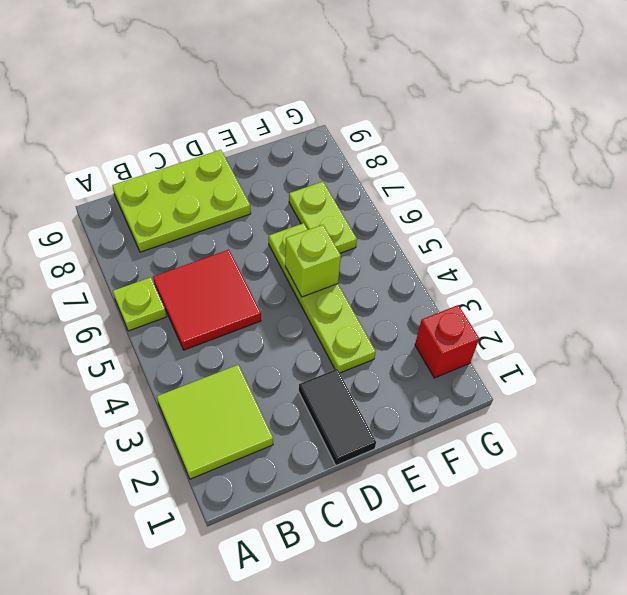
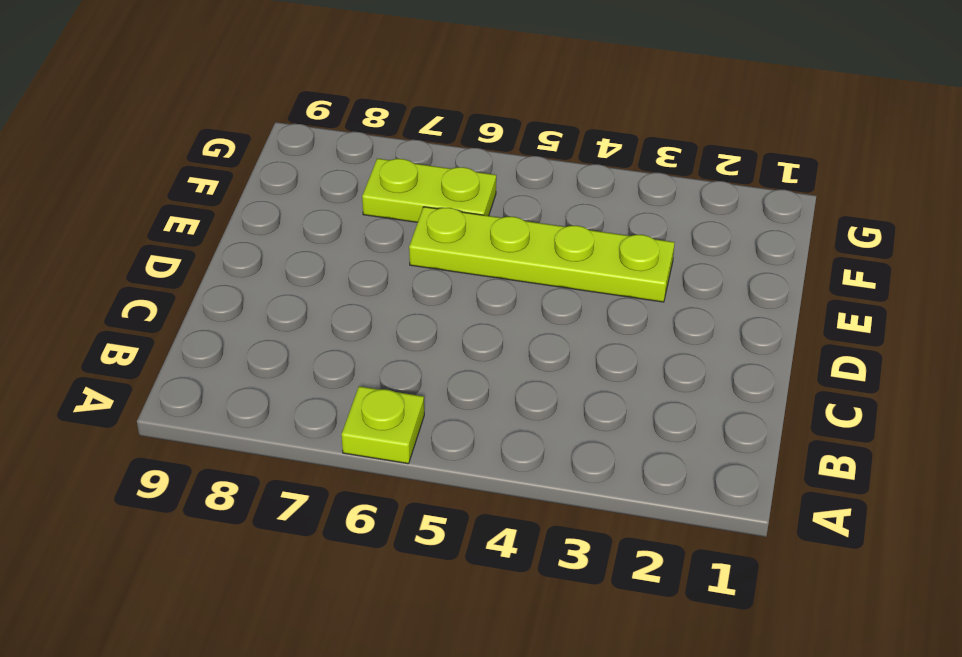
none -> lime 2x2 tile [157,365,273,479]
none -> red 2x2 tile [153,250,261,350]

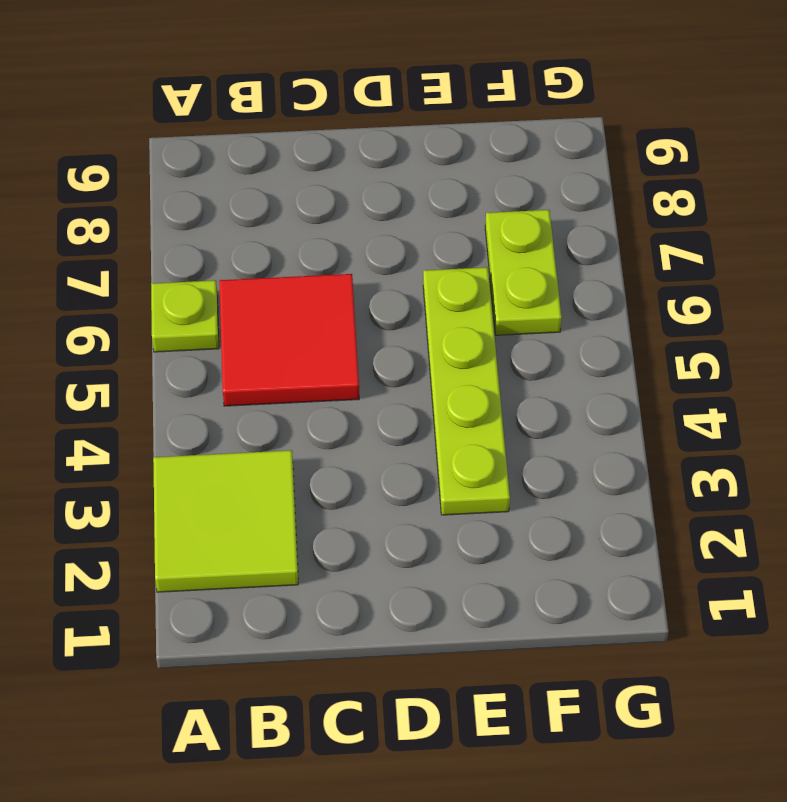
none -> lime 2x3 plate [112,150,251,252]
none -> black 1x2 tile [299,369,376,465]

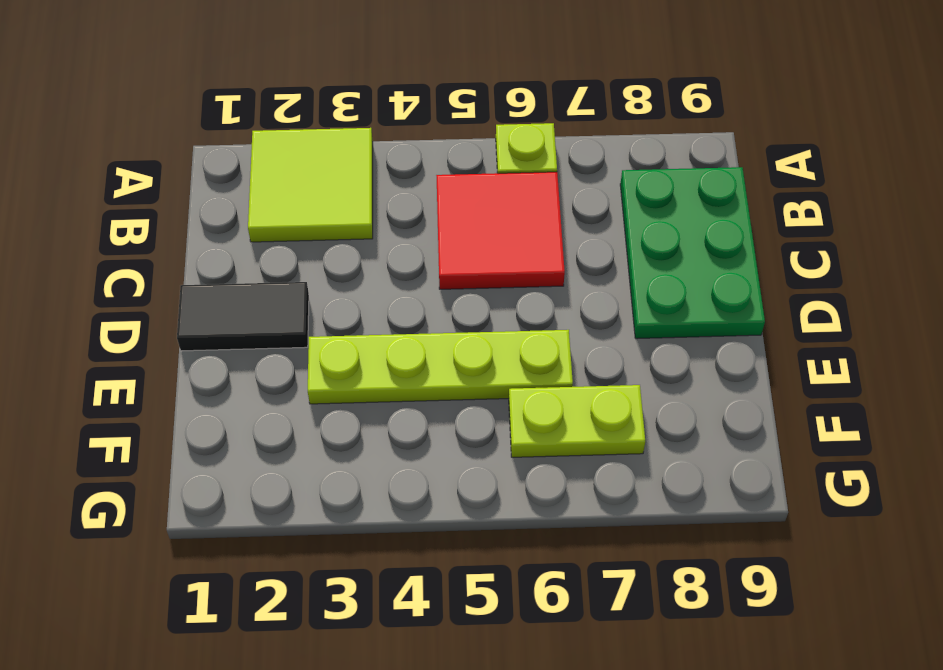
green 2x3 plate [620,167,765,339] -> lime 2x3 plate [112,150,251,252]
none -> red 1x1 brick [415,305,479,378]
none -> lime 1x1 brick [285,225,341,297]

